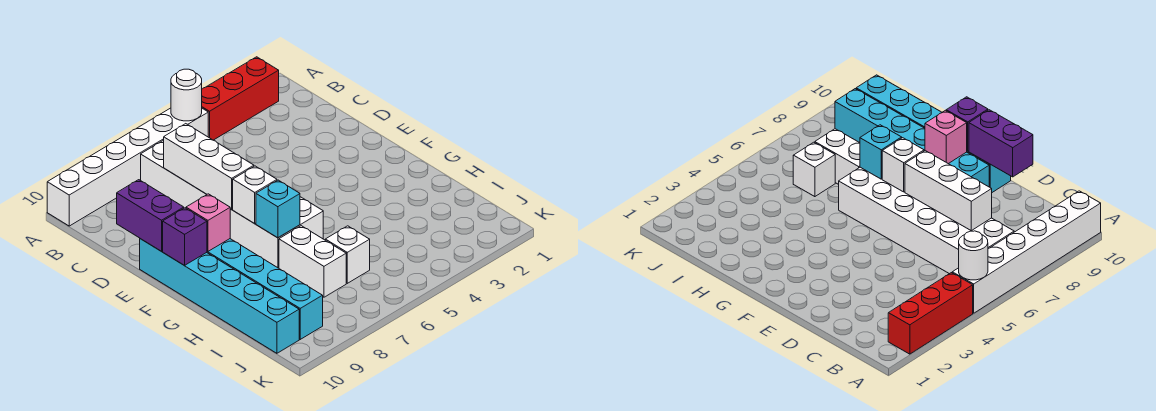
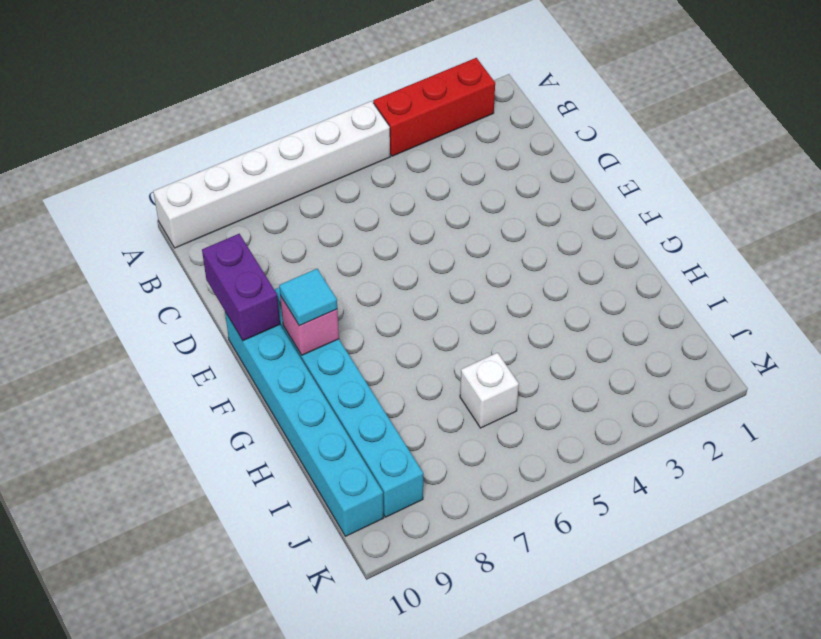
cyan 1x1 tile [279,269,337,326] -> none
none -> white 2x6 brick [141,140,323,268]
none -> white 1x2 brick [279,226,346,297]
none -> white 1x1 round brick [171,69,202,121]

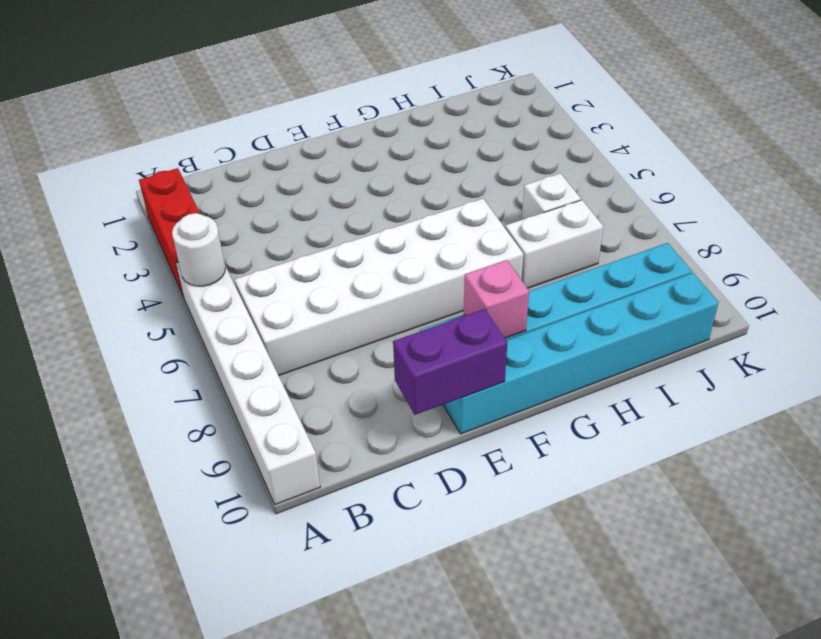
none -> white 1x3 brick [164,124,254,209]
none -> white 1x1 brick [233,166,277,224]
none -> purple 1x1 brick [163,208,207,265]

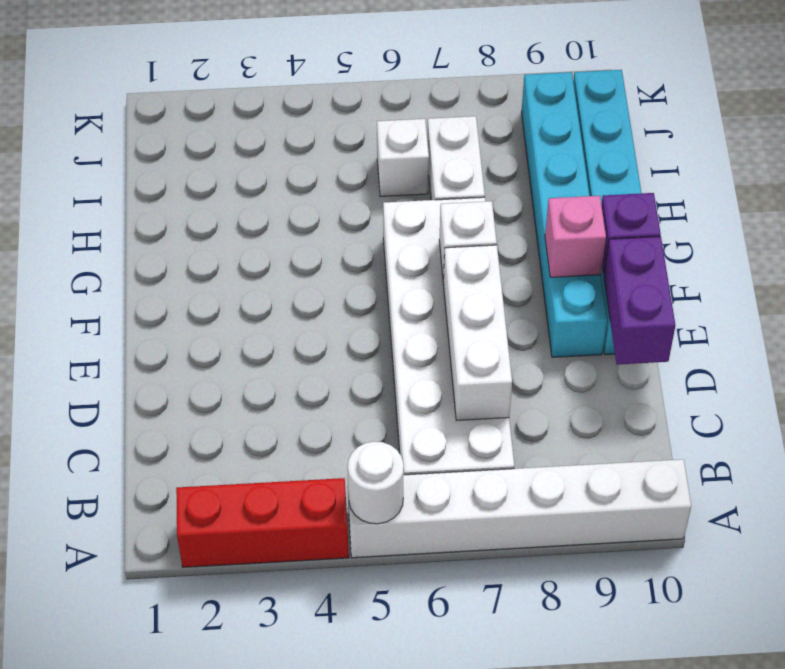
none -> cyan 1x1 brick [256,180,300,238]

